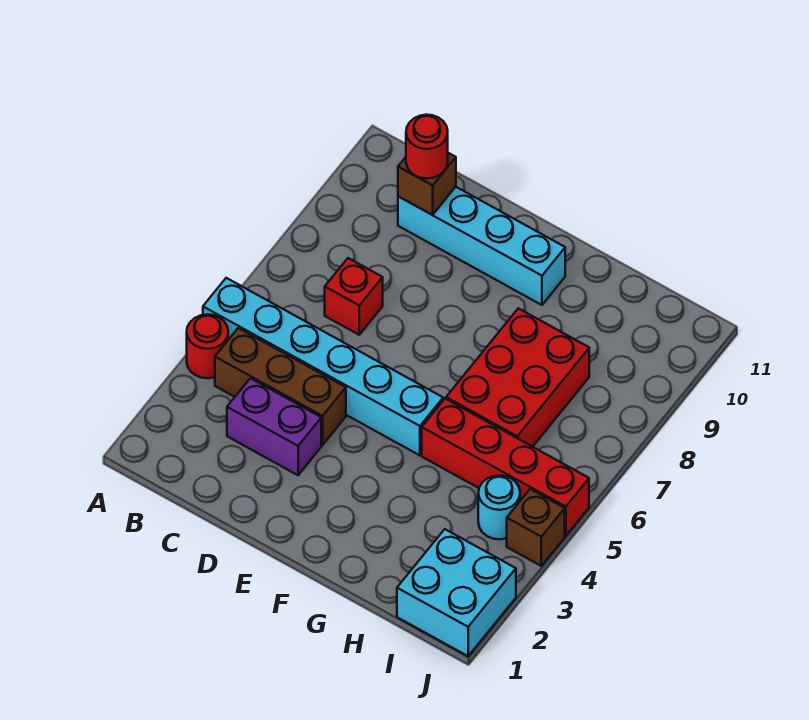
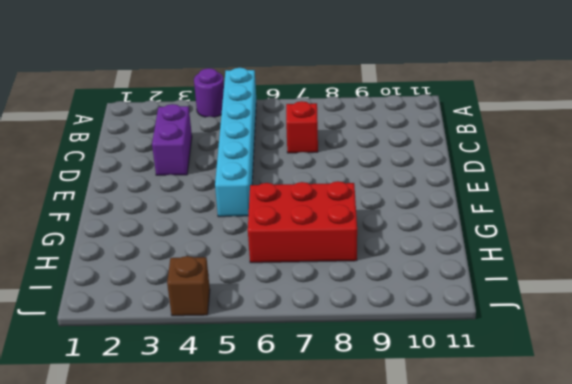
purple 1x1 round brick [194,68,224,117] -> red 1x1 round brick [187,314,228,378]
none -> brown 1x3 brick [215,328,346,445]
none -> cyan 1x4 brick [398,187,565,305]
none -> red 1x4 brick [422,399,589,536]

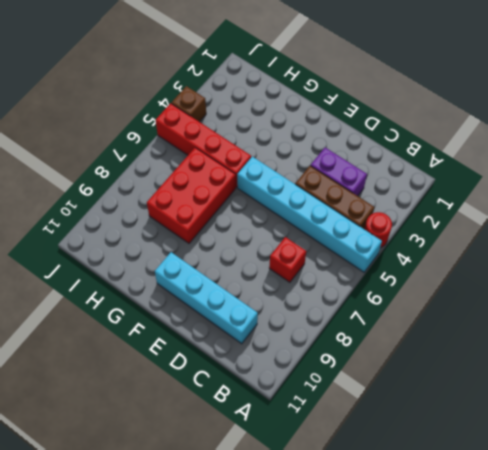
none -> cyan 2x2 brick [397,529,516,656]
none -> cyan 1x1 round brick [478,476,520,539]
none -> brown 1x1 brick [398,153,456,215]

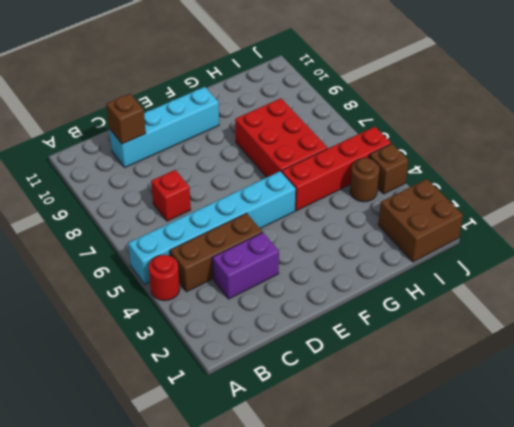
brown 2x2 brick [378,179,463,262] -> cyan 2x2 brick [397,529,516,656]
brown 1x1 round brick [350,158,379,202] -> cyan 1x1 round brick [478,476,520,539]
none -> red 1x1 round brick [406,115,448,179]

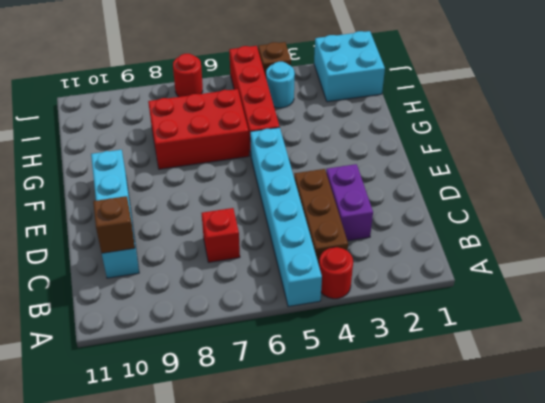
red 1x1 round brick [173,54,203,97] -> red 1x1 round brick moved to [406,115,448,179]

